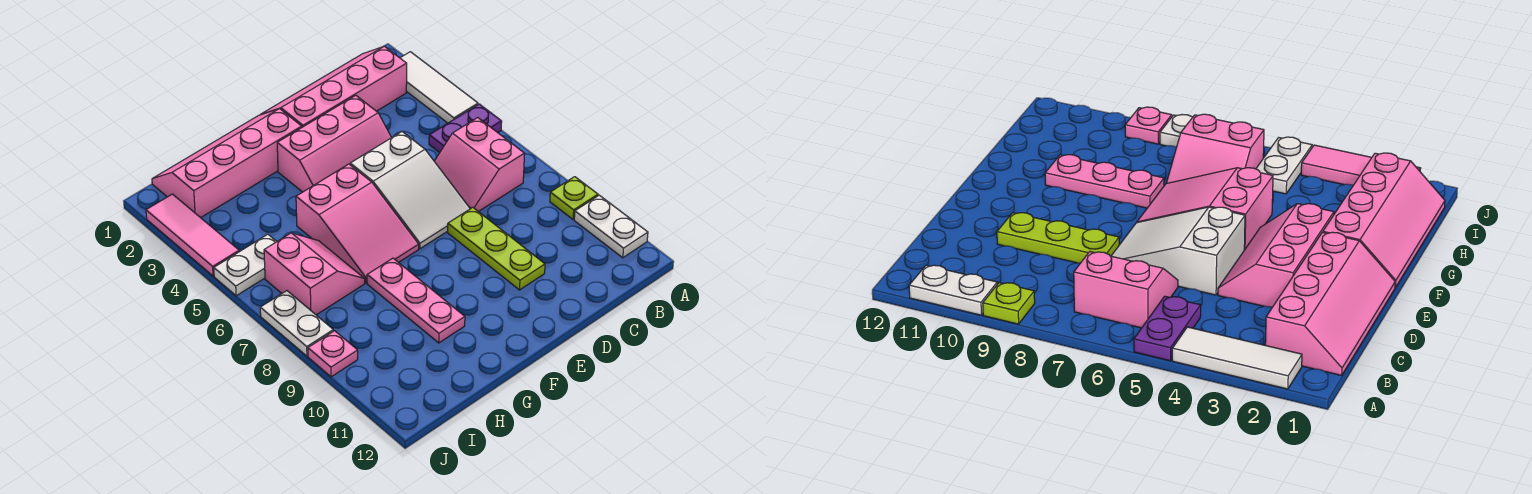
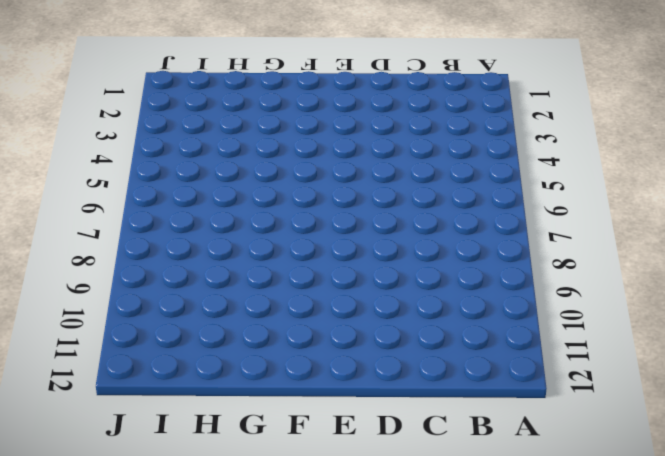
none -> white 1x3 tile [401,52,478,123]
none -> purple 1x2 plate [429,104,502,153]
none -> lime 1x1 plate [550,177,598,219]

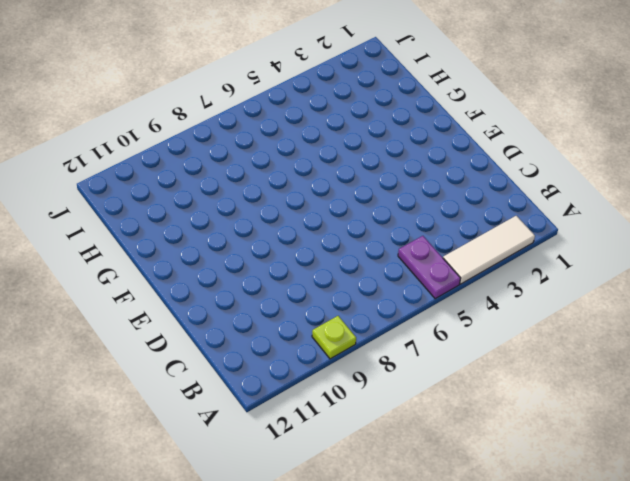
none -> white 1x2 plate [574,195,648,258]
none -> pink 2x4 slope [260,46,407,127]
none -> pink 2x2 slope [434,118,525,212]

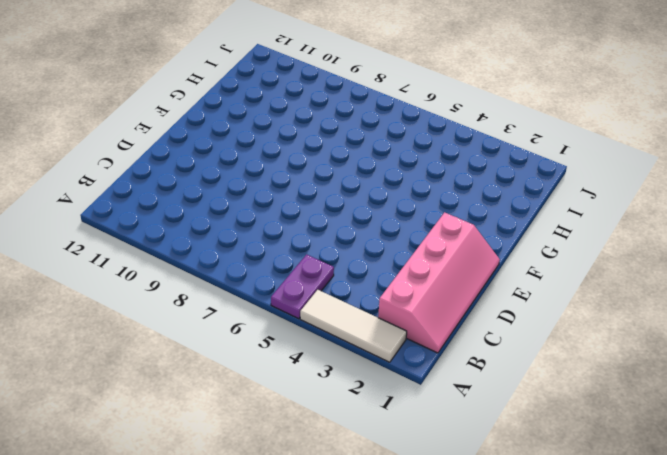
none -> lime 1x1 plate [550,177,598,219]
none -> white 1x2 plate [574,195,648,258]
none -> pink 2x2 slope [434,118,525,212]

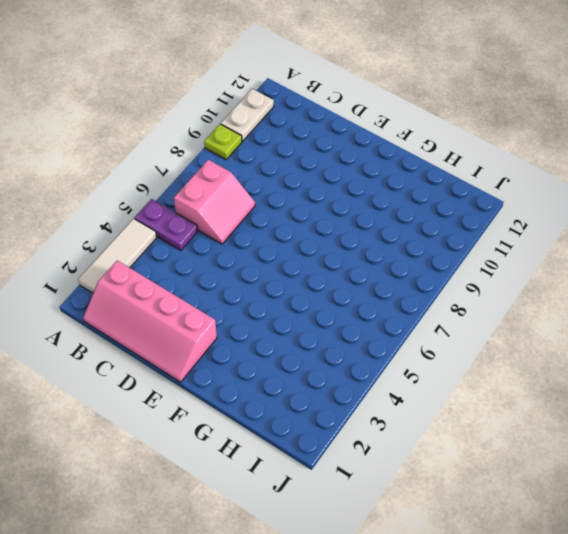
none -> pink 2x3 slope [277,95,391,192]
none -> white 2x3 slope [350,132,470,249]
none -> lime 1x3 plate [448,208,545,290]

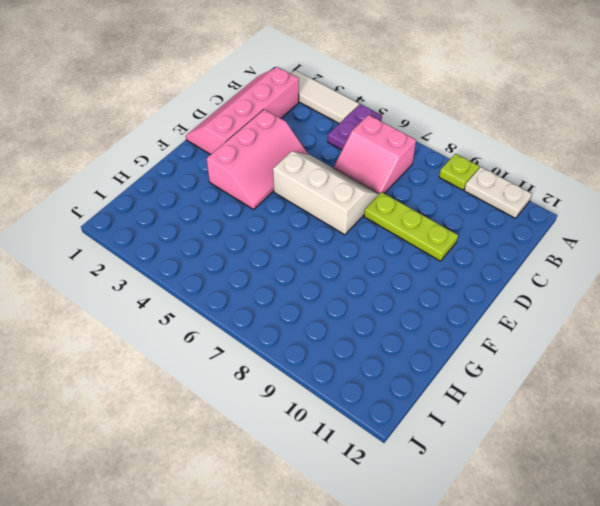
white 2x3 slope [273,151,379,235] -> white 2x3 slope turned to [350,132,470,249]
none -> pink 2x4 slope [152,109,302,218]
none -> pink 2x3 slope [296,164,419,283]
none -> pink 1x3 plate [367,258,465,343]

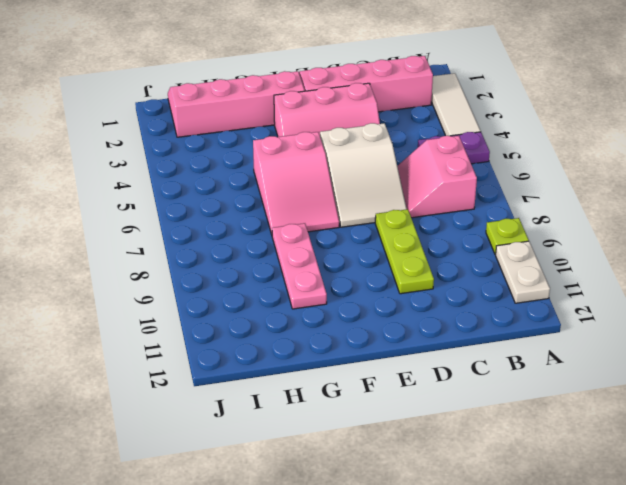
none -> pink 2x2 slope [264,233,365,315]
none -> white 1x2 plate [214,234,277,296]
none -> pink 1x3 tile [146,194,239,276]

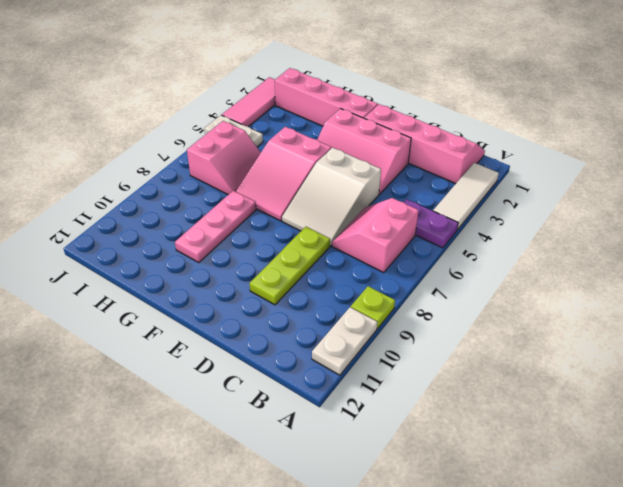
none -> white 1x2 plate [260,291,333,356]
none -> pink 1x1 plate [308,331,358,377]

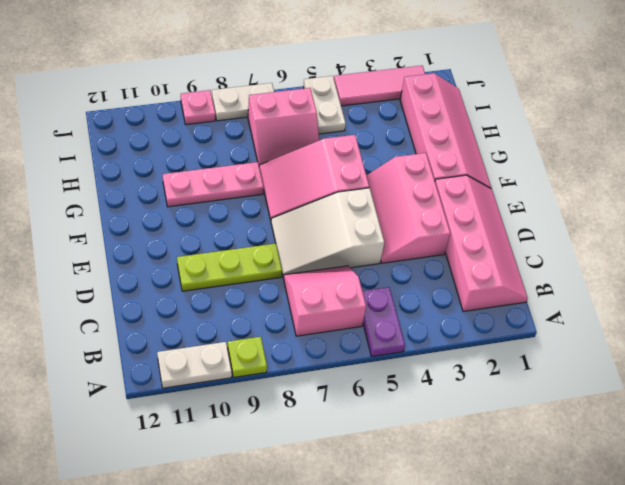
none -> white 1x3 tile [401,52,478,123]

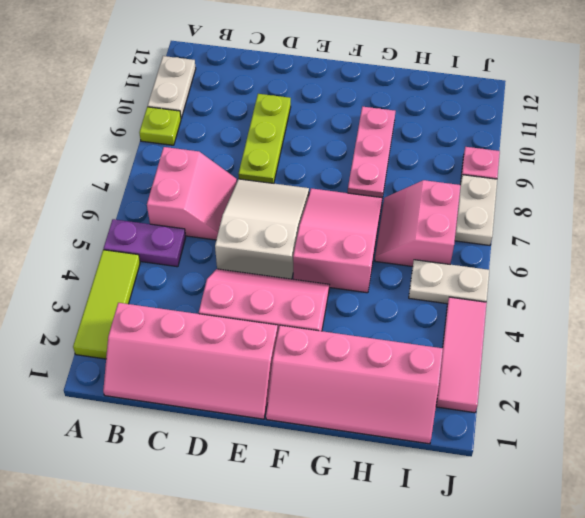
lime 1x3 tile [73,250,140,359] -> white 1x3 tile [401,52,478,123]

